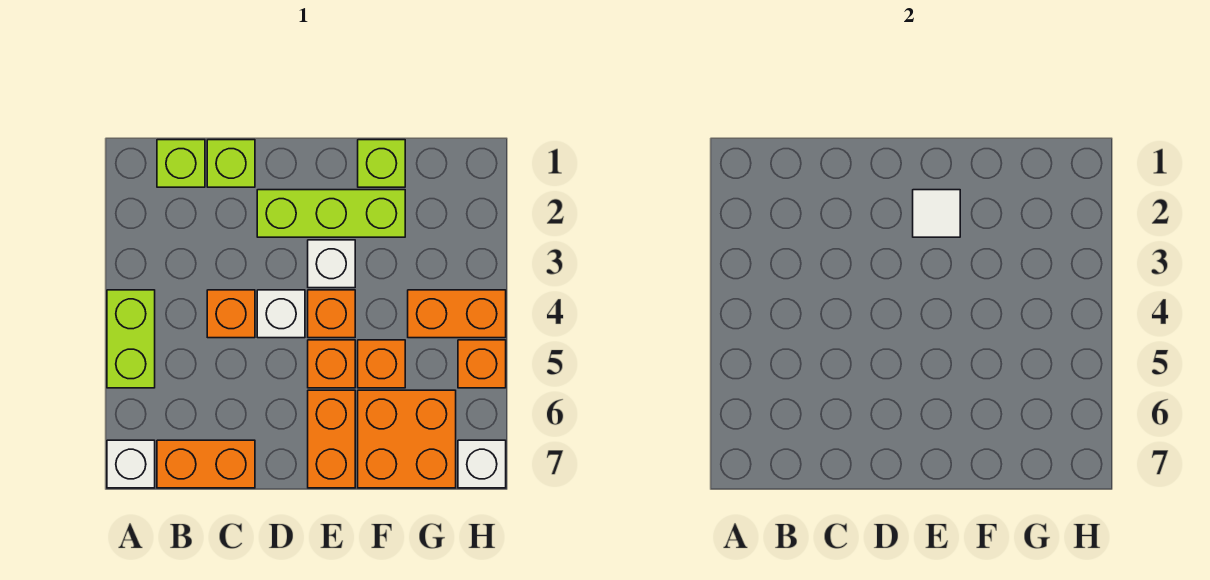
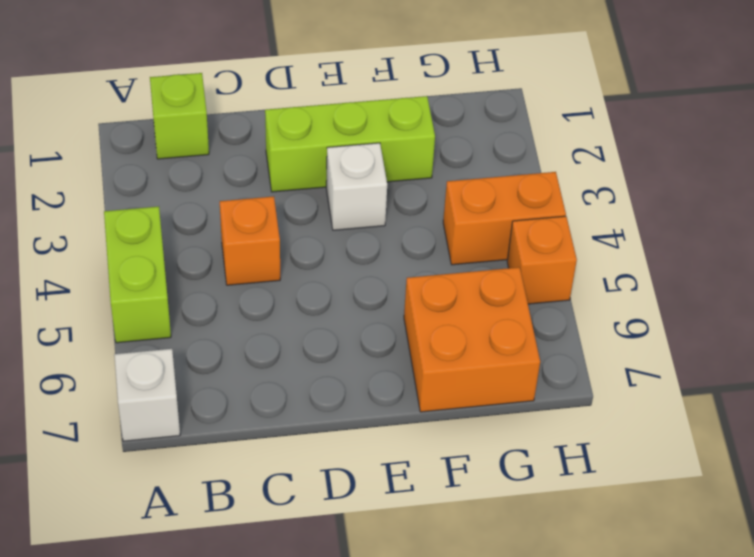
none -> orange 1x2 brick [157,440,255,488]
none -> lime 1x1 brick [207,140,255,187]
none -> white 1x1 brick [257,290,305,338]

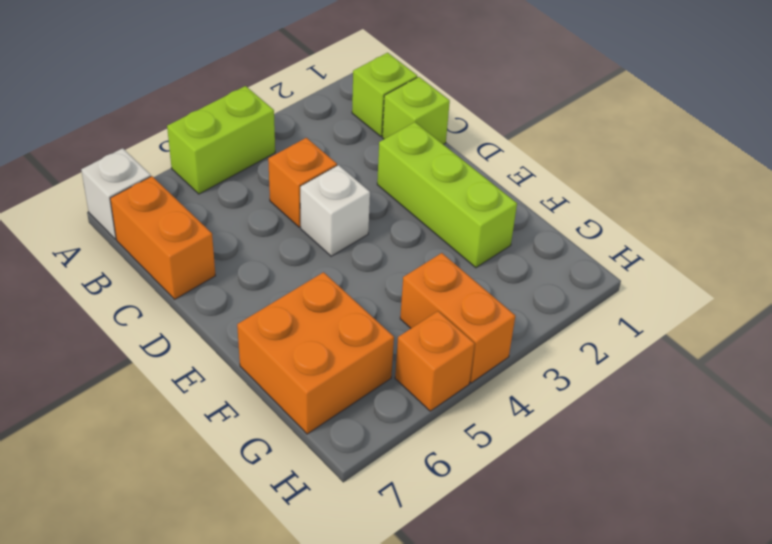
none -> white 1x1 brick [308,240,355,288]
none -> orange 1x1 brick [308,290,355,338]
none -> orange 1x1 brick [308,340,355,388]

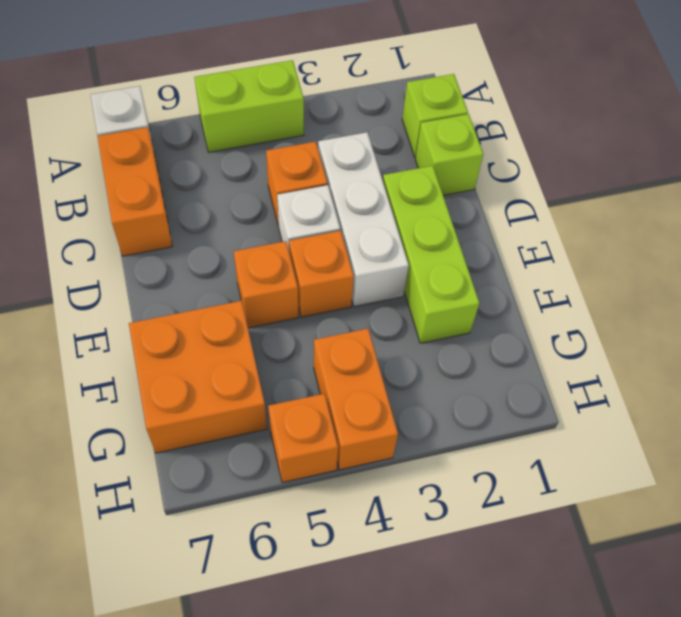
white 1x3 brick [318,132,409,307] -> white 1x1 brick [308,240,355,288]
none -> orange 1x2 brick [308,390,355,488]
none -> lime 1x1 brick [358,140,405,187]
none -> orange 1x1 brick [358,340,405,388]

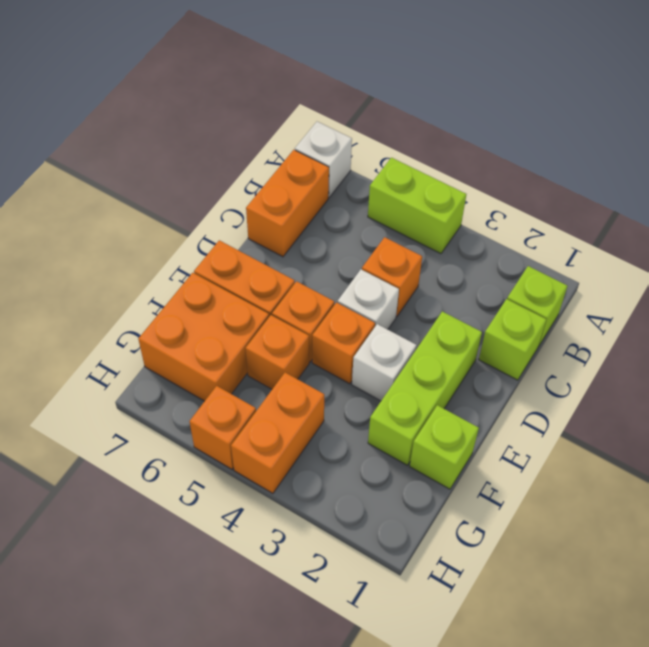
none -> white 1x1 brick [458,440,506,488]
none -> white 1x1 tile [913,190,960,237]

